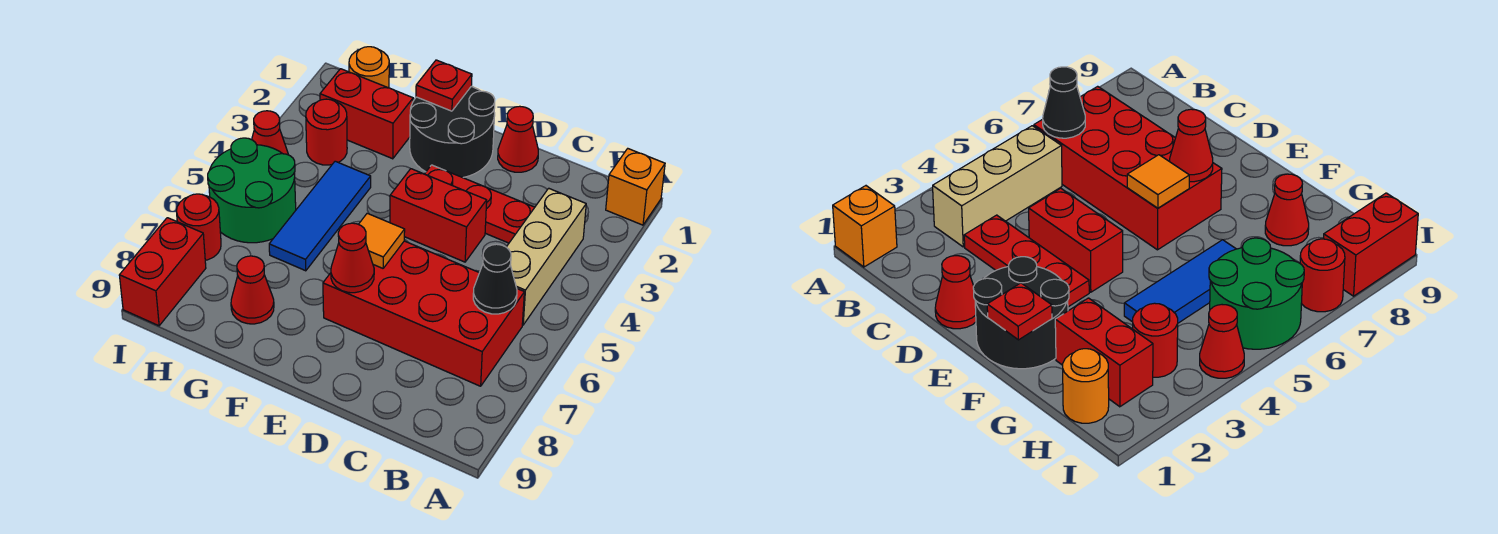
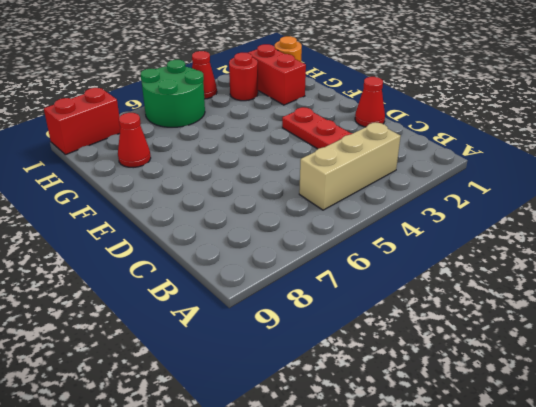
none -> orange 1x1 brick [606,149,665,225]
none -> red 2x4 brick [323,241,524,386]
none -> red 1x2 brick [390,169,487,262]

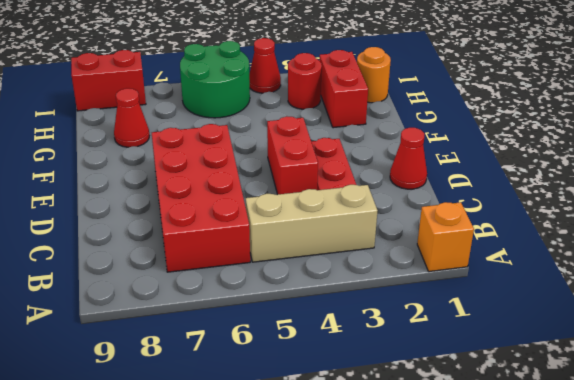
none -> black 2x2 round brick [410,86,495,178]
none -> blue 1x3 tile [269,161,371,271]
none -> red 1x1 round brick [177,194,221,260]

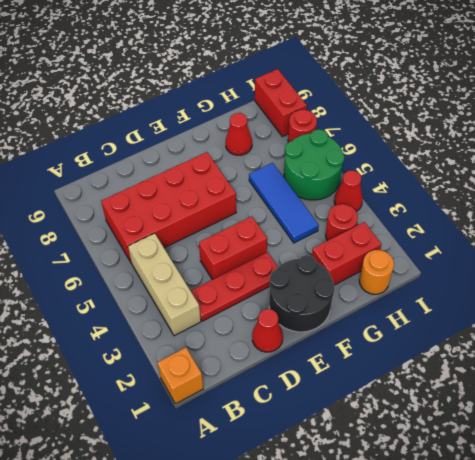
none -> black 1x1 cone [473,244,517,314]
none -> orange 1x1 tile [359,213,405,268]
none -> red 1x1 cone [331,223,374,293]

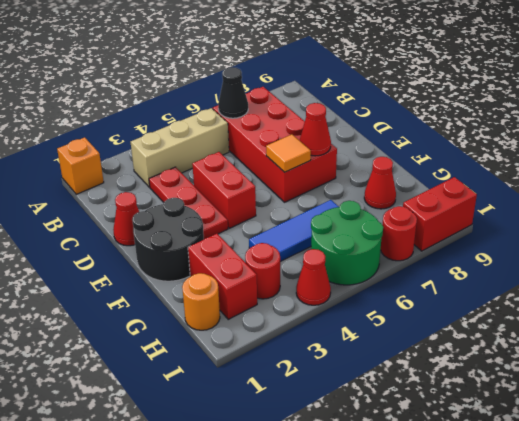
none -> red 1x1 plate [416,60,472,111]

